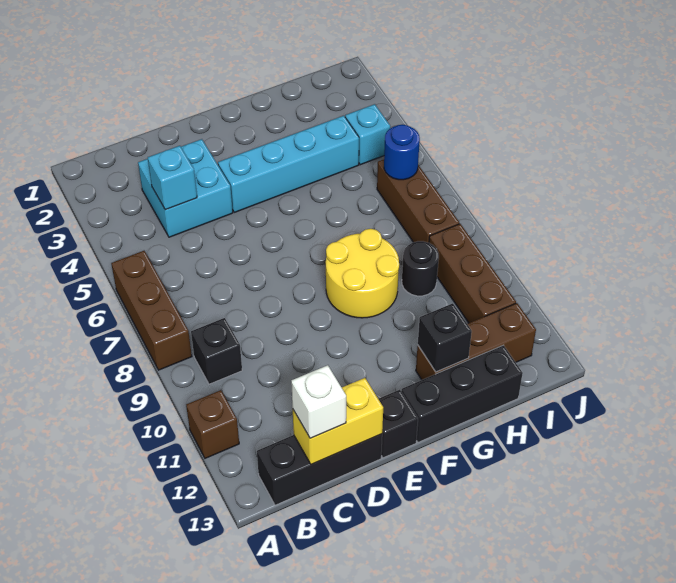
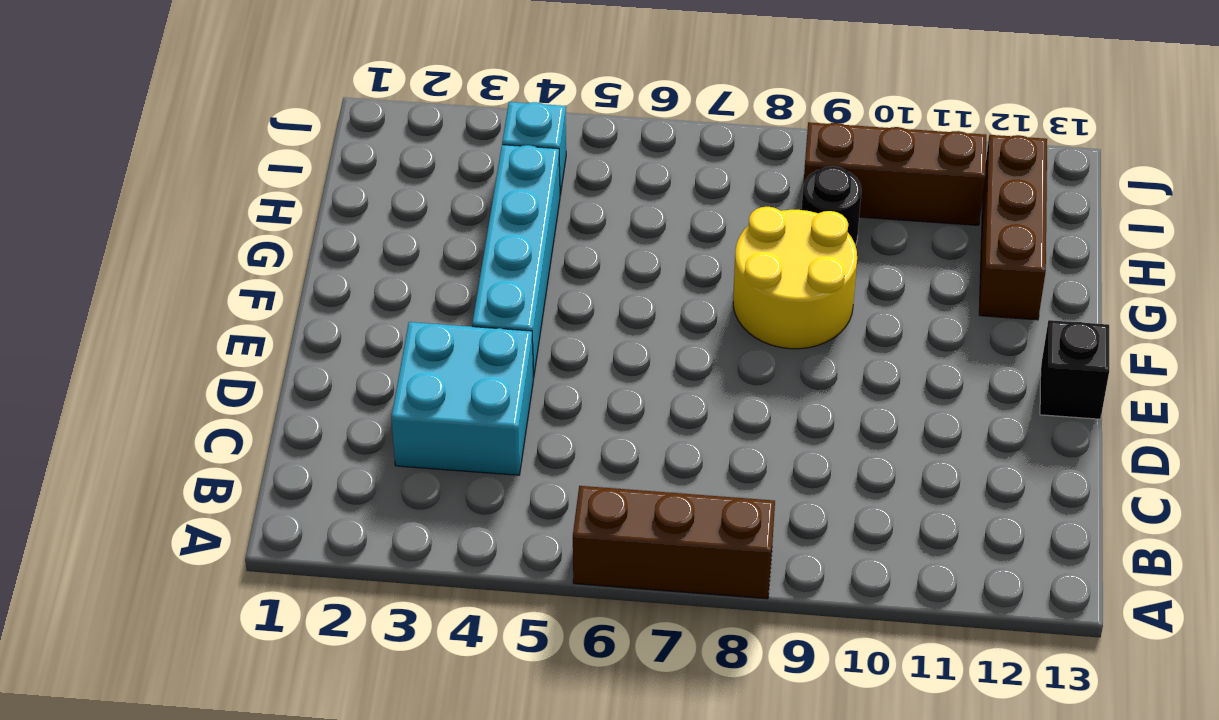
none -> brown 1x1 brick [186,390,239,458]
none -> black 1x1 brick [191,318,242,384]
none -> black 1x3 brick [257,434,382,505]

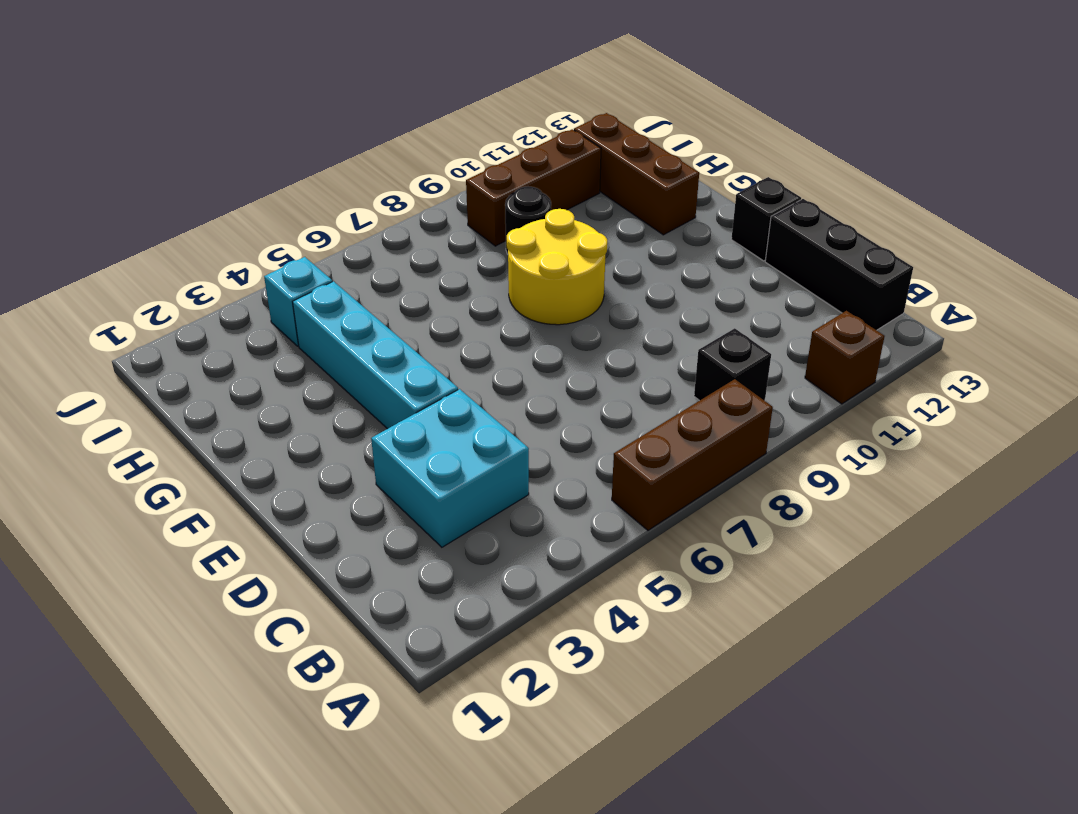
none -> black 1x3 brick [401,345,523,442]
none -> brown 1x3 brick [377,159,459,243]
none -> cyan 1x1 brick [148,146,197,210]

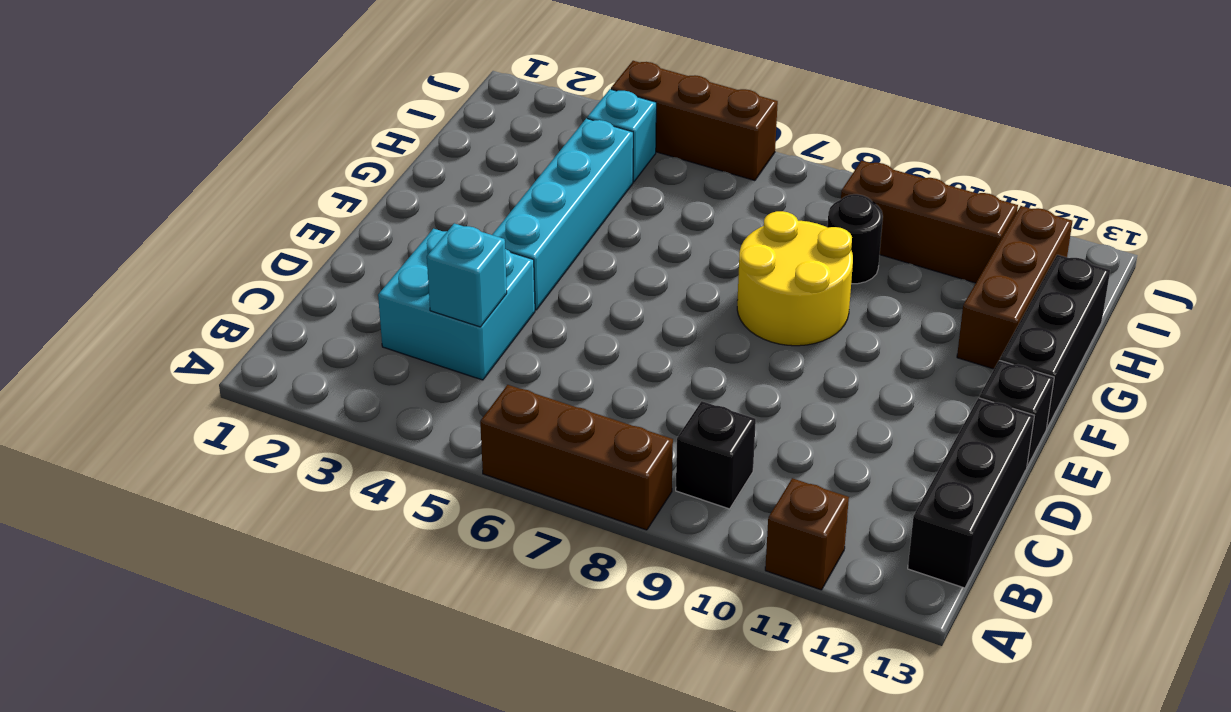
brown 1x3 brick [611,61,778,181] -> brown 1x3 brick moved to [377,159,459,243]
none -> yellow 1x2 brick [293,378,383,464]
none -> black 1x1 brick [418,303,472,372]
none -> blue 1x1 round brick [384,125,420,180]

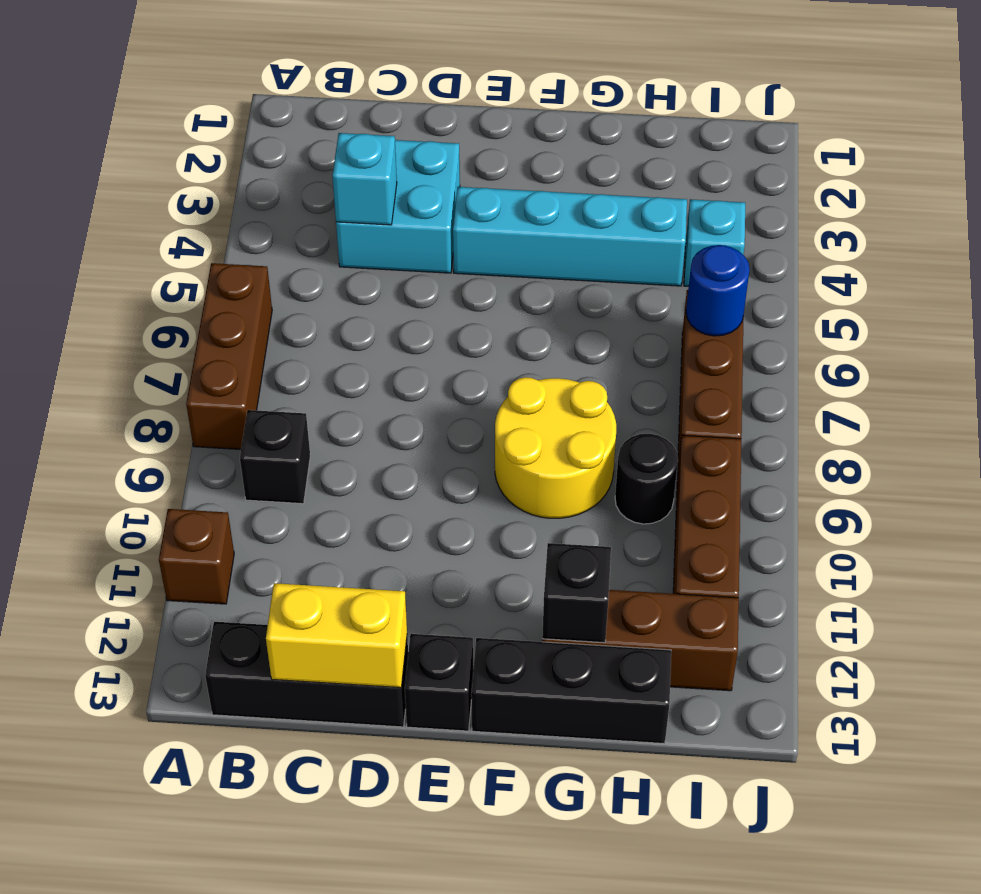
none -> white 1x1 brick [291,365,346,438]

